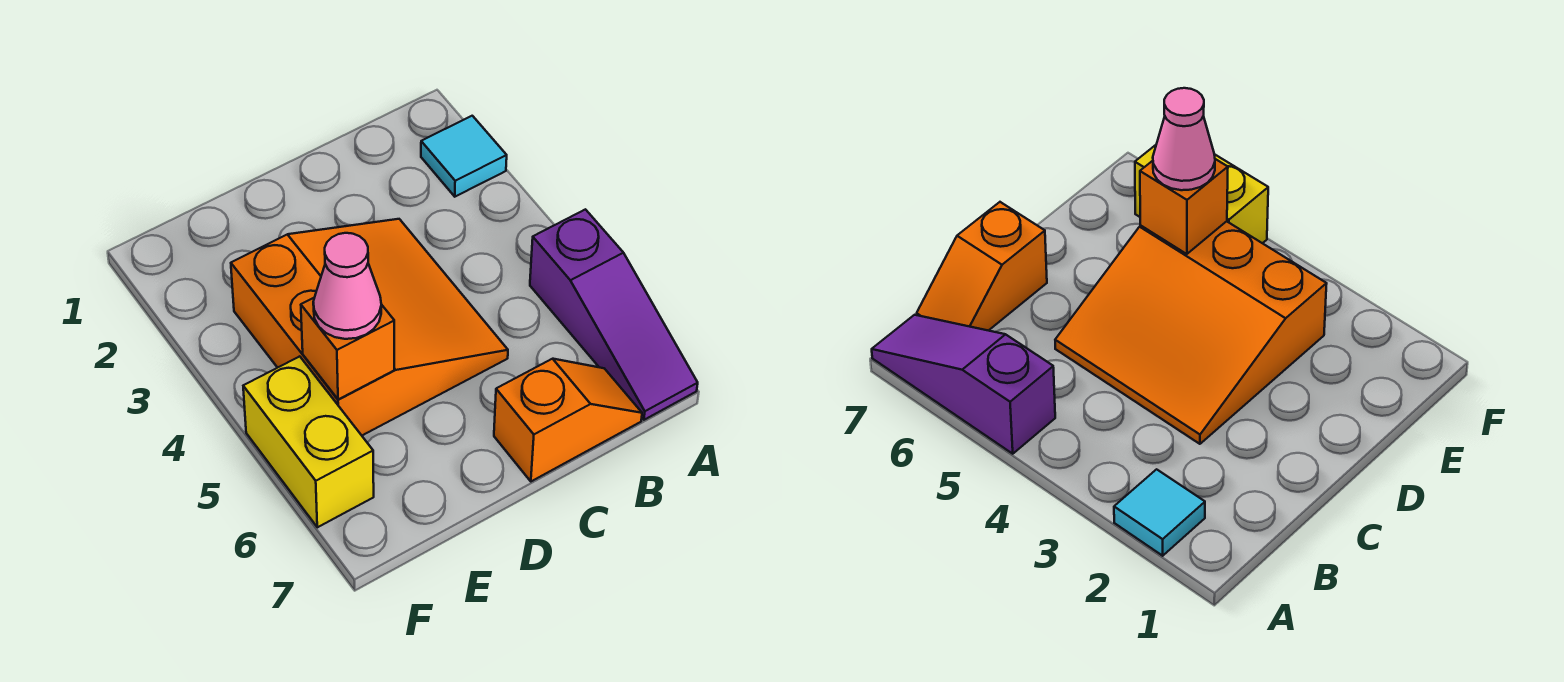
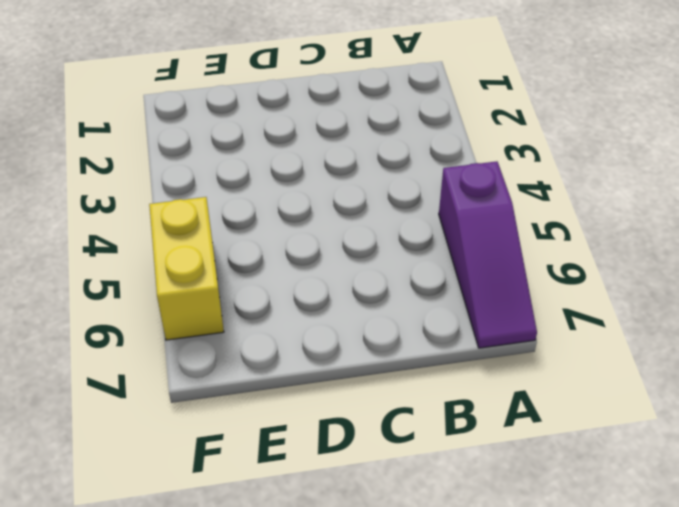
none -> cyan 1x1 tile [421,116,507,197]
none -> orange 1x2 slope [494,359,642,481]

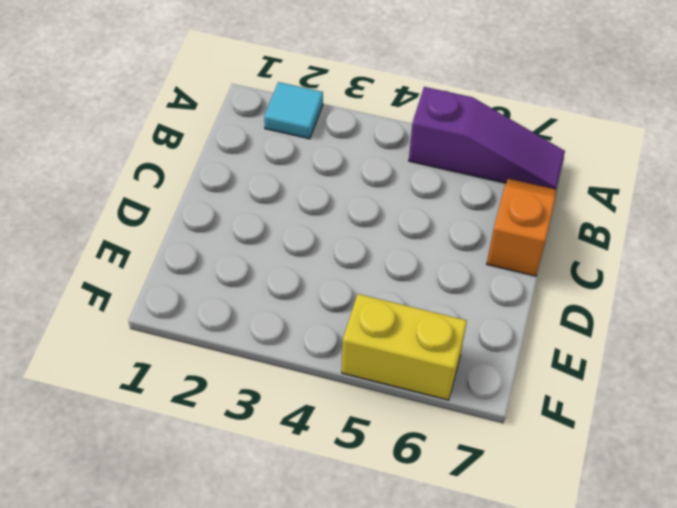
none -> orange 3x3 slope [231,219,508,435]
none -> orange 1x1 brick [301,297,394,400]

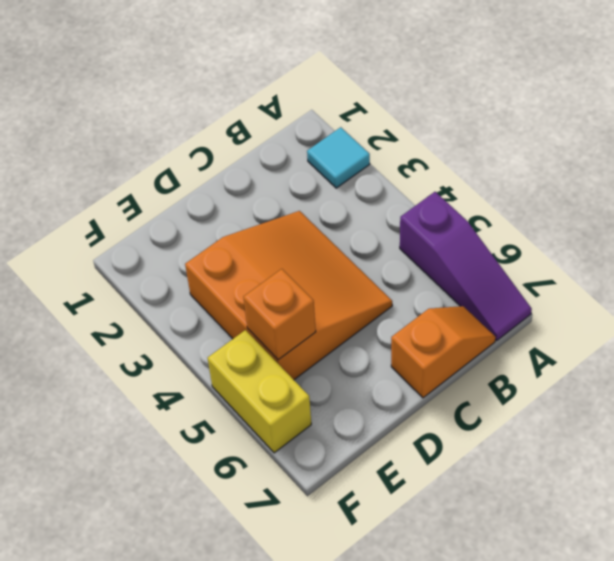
none -> pink 1x1 cone [313,233,381,339]

